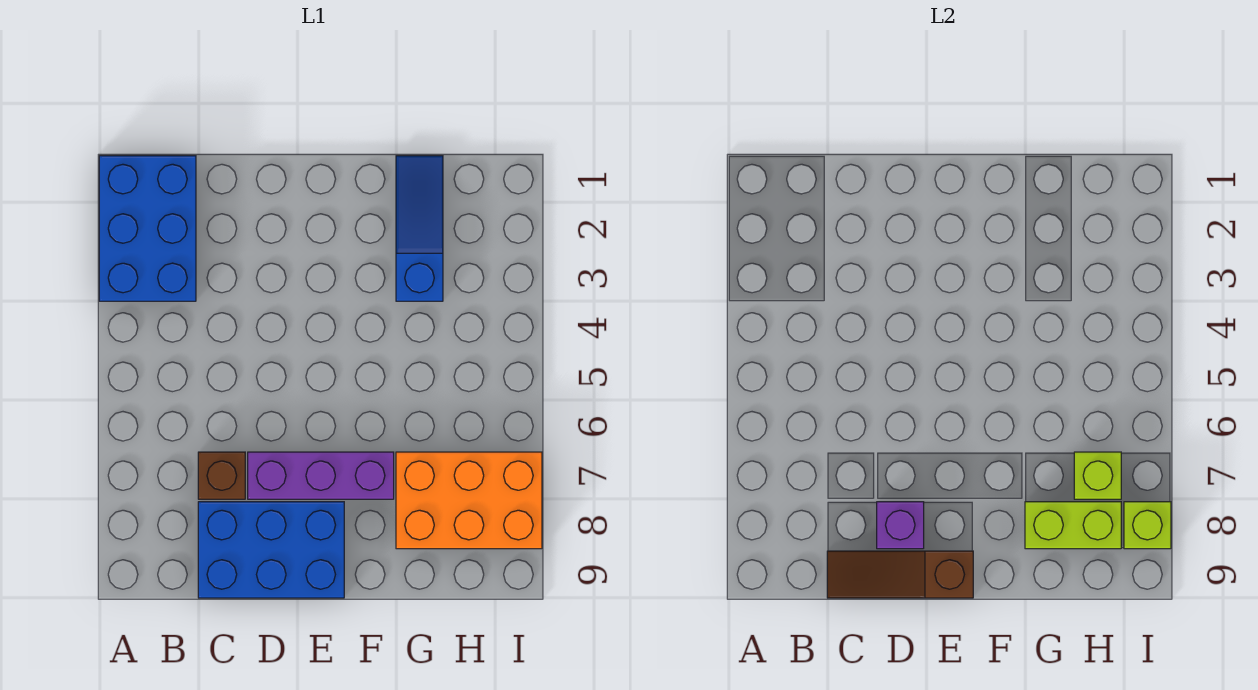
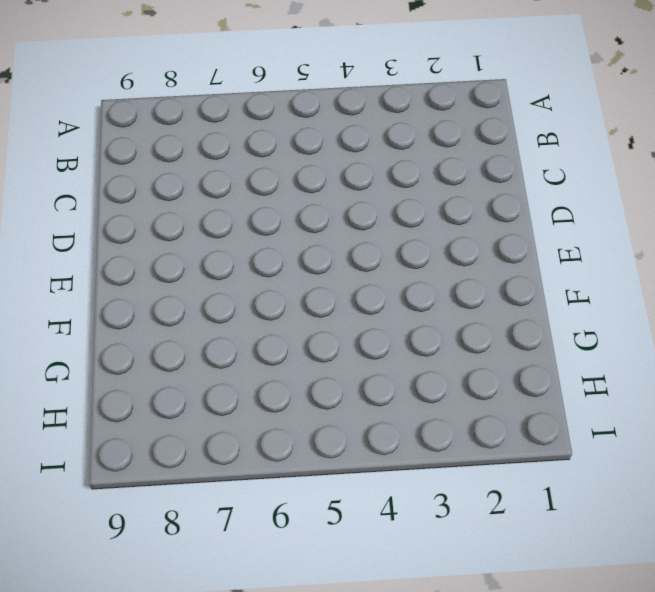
none -> blue 2x3 brick [99,156,196,301]
none -> brown 1x1 brick [198,452,245,499]

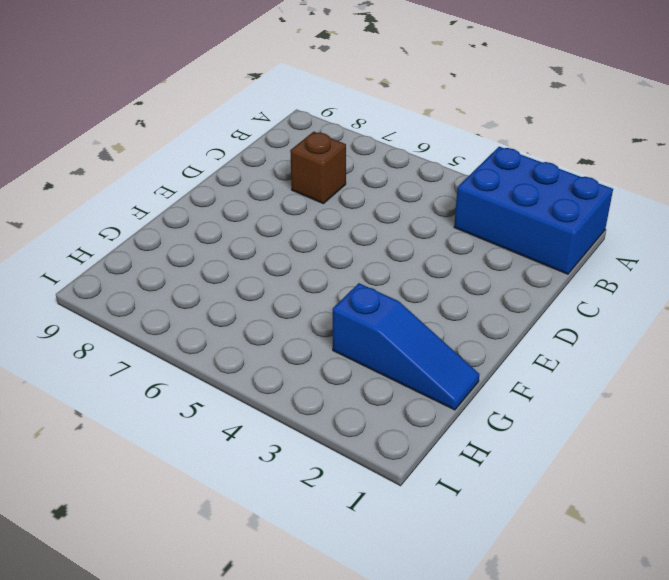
none -> blue 2x3 brick [198,502,344,598]
none -> purple 1x3 brick [248,452,394,499]

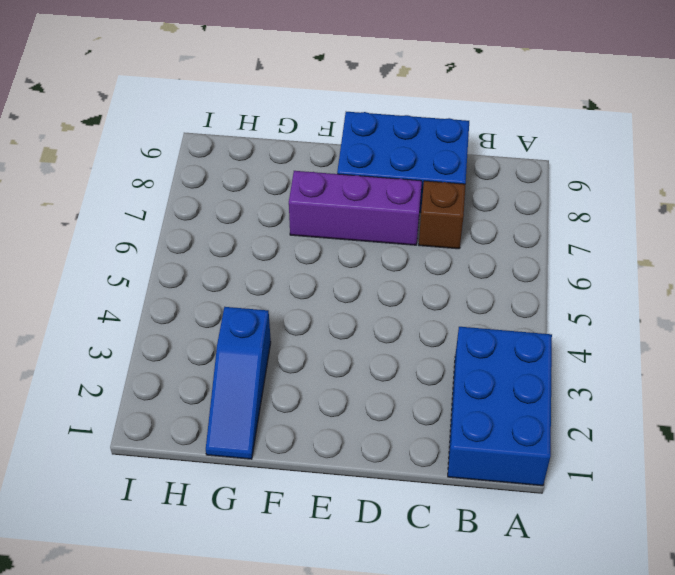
none -> orange 2x3 brick [396,452,542,549]
none -> brown 1x3 slope [827,551,973,598]

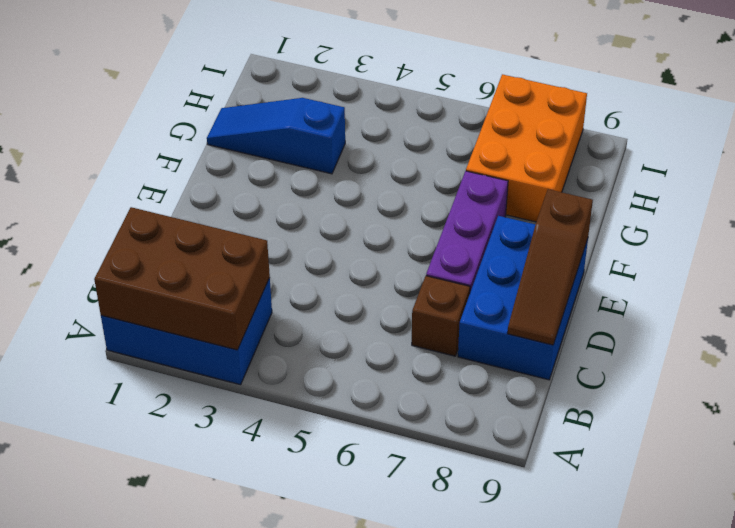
brown 2x3 brick [94,207,270,350] -> none
none -> purple 1x1 brick [877,502,924,549]
none -> lime 1x2 brick [1025,502,1121,549]

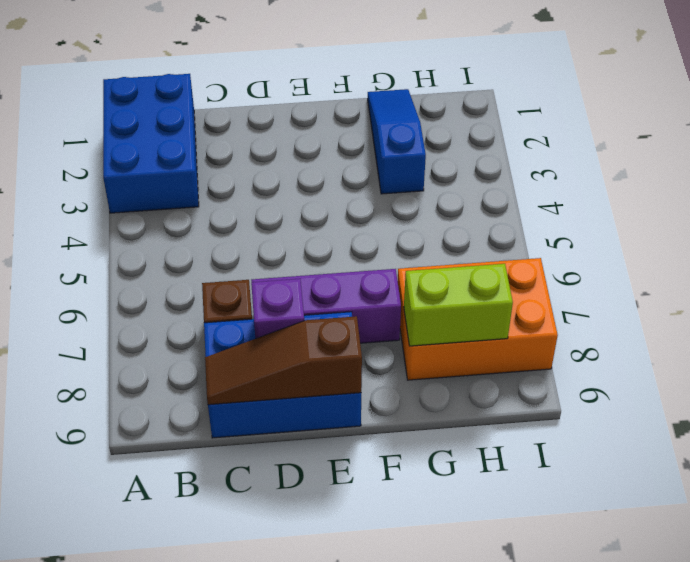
none -> lime 1x1 brick [1074,452,1121,499]
none -> lime 1x1 brick [1124,502,1171,549]

